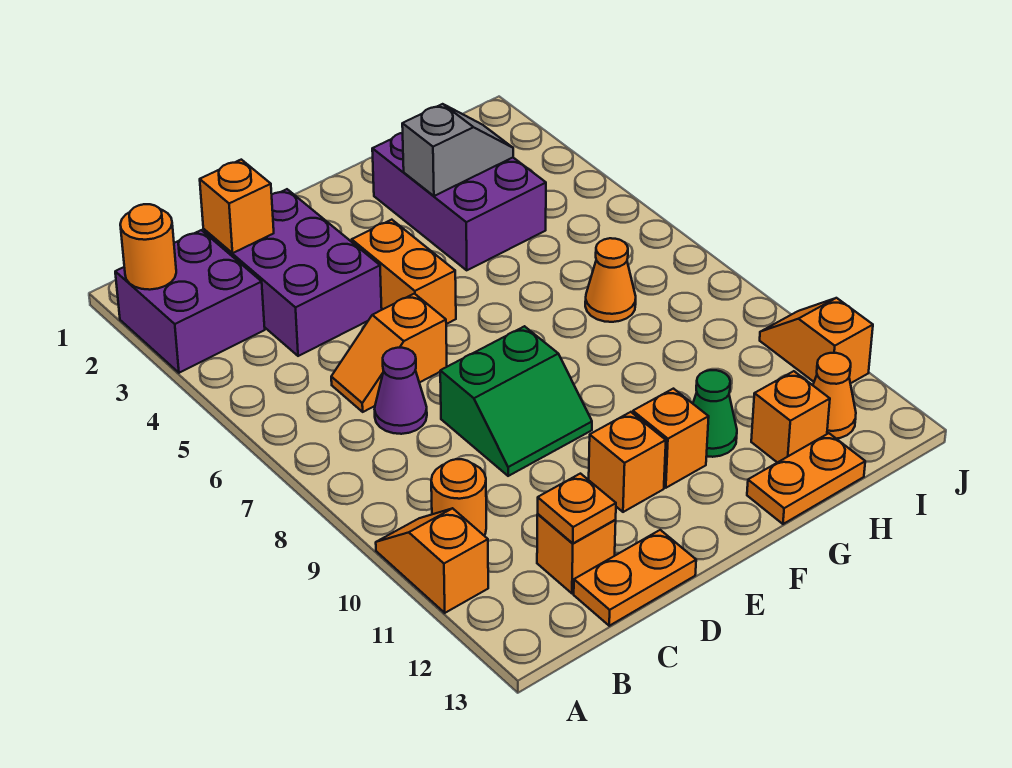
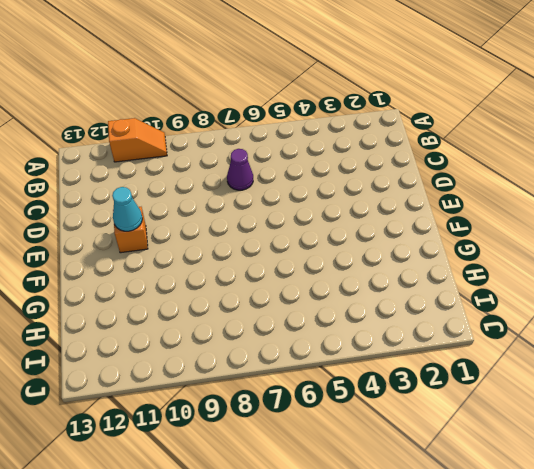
cyan 1x1 cone [112,187,142,231] -> none
none -> purple 2x2 brick [115,230,265,373]
none -> orange 1x1 round brick [431,459,486,535]
none -> purple 2x3 brick [203,189,382,356]

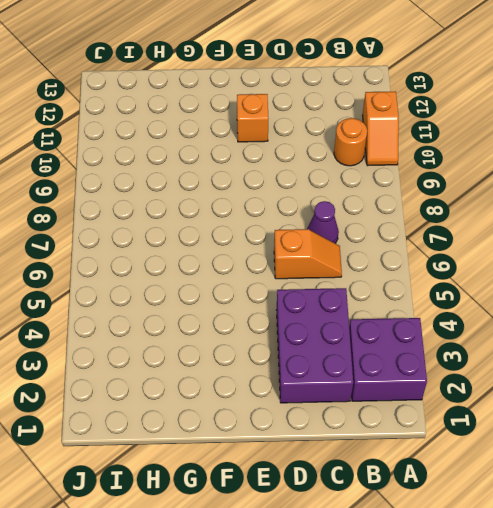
none -> orange 1x1 brick [537,514,616,593]
none -> orange 1x2 plate [574,530,696,626]
none -> green 2x2 slope [440,326,592,476]

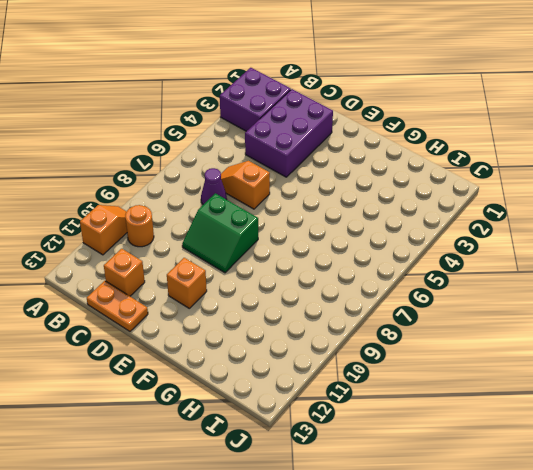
none -> orange 1x2 brick [352,220,456,324]
none -> orange 1x1 brick [633,389,709,488]
none -> purple 2x3 brick [372,133,546,270]

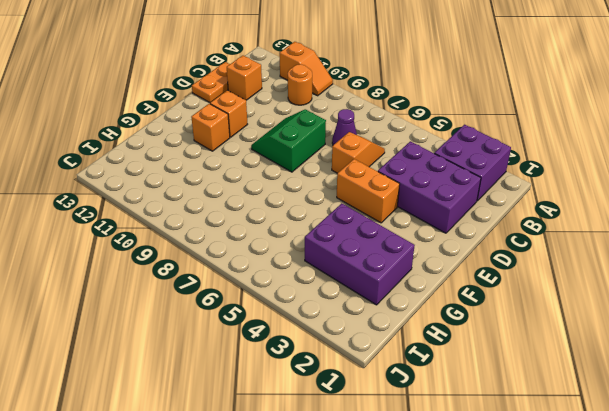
none -> green 1x1 cone [693,370,737,457]
none -> orange 1x2 plate [747,433,865,524]
none -> orange 1x1 cone [585,238,636,322]

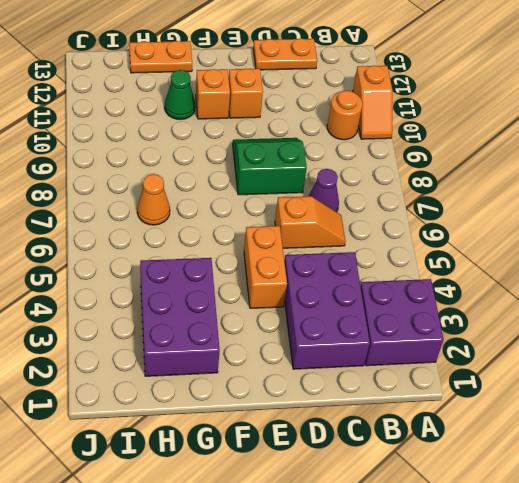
none -> orange 1x1 brick [537,514,616,593]
none -> orange 1x1 brick [751,371,830,463]
none -> orange 1x1 cone [813,353,856,439]

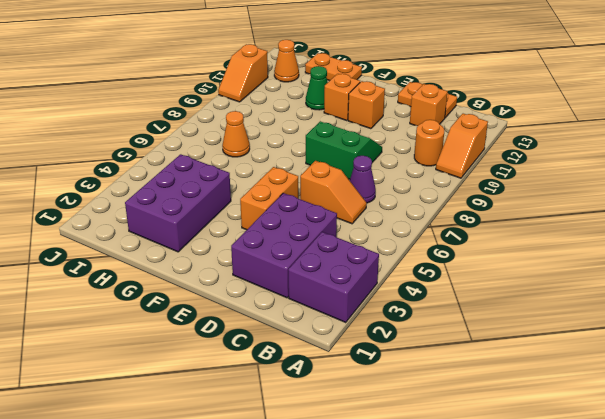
none -> orange 1x1 brick [751,371,830,463]
none -> orange 1x1 round brick [120,204,176,290]
none -> orange 1x1 brick [200,160,274,253]

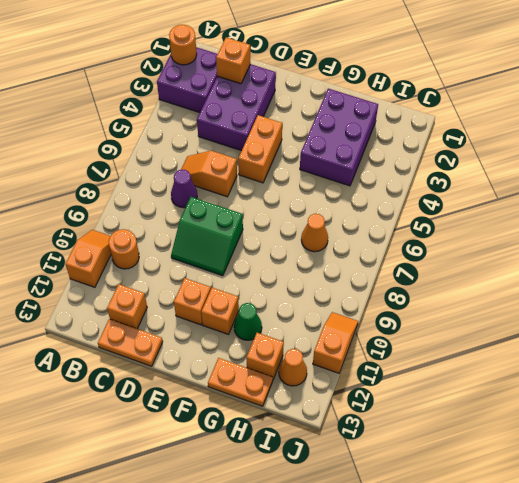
none -> orange 1x1 plate [538,474,616,543]
none -> grey 1x2 slope [402,104,513,196]

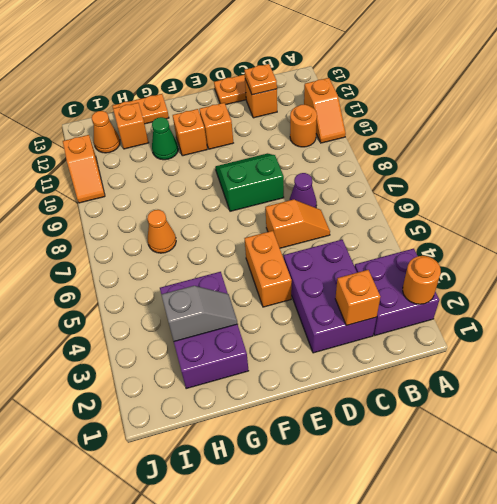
grey 1x2 slope [161,286,237,341] -> grey 1x2 slope turned to [402,104,513,196]

